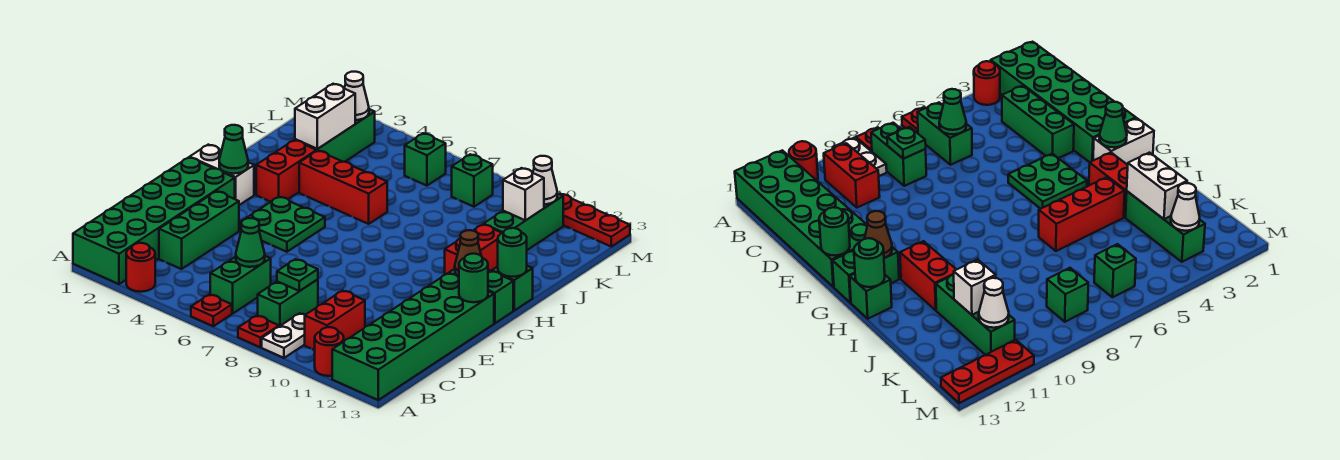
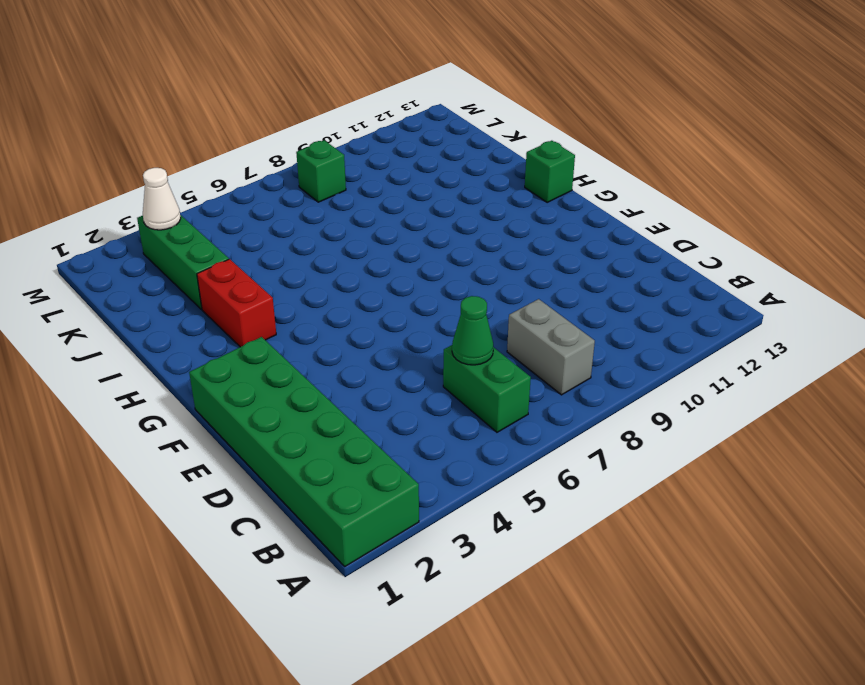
grey 1x2 brick [507,299,595,395] -> green 1x2 brick [258,279,318,326]
none -> red 1x1 round brick [126,243,155,292]
none -> red 1x1 plate [191,295,232,326]
none -> red 1x1 plate [238,316,279,347]
none -> white 1x2 plate [262,313,305,358]

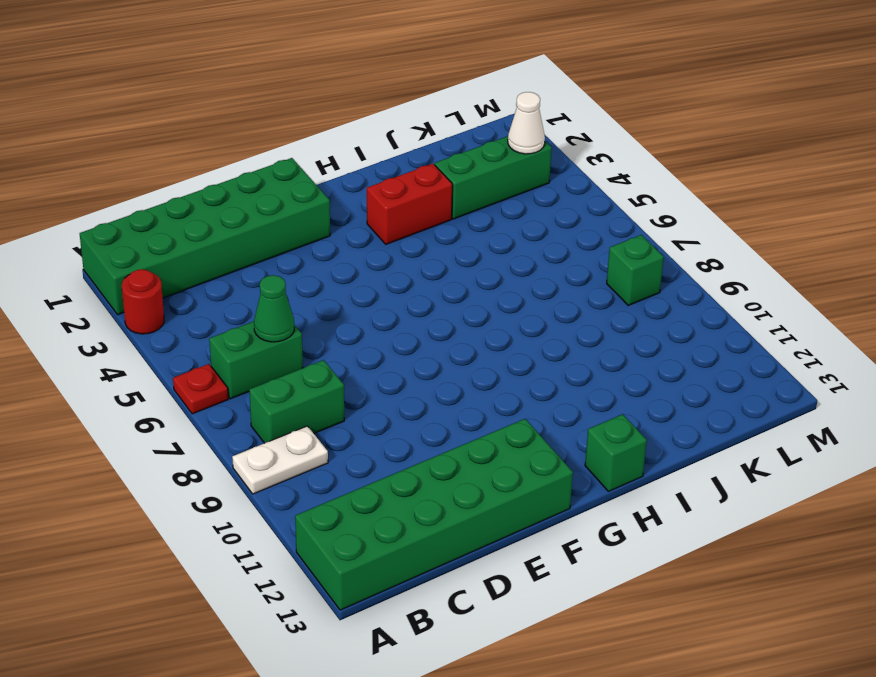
none -> red 1x1 plate [238,316,279,347]
none -> red 1x1 round brick [315,327,344,376]
none -> red 1x2 brick [305,291,365,350]
none -> green 1x3 brick [159,191,239,269]

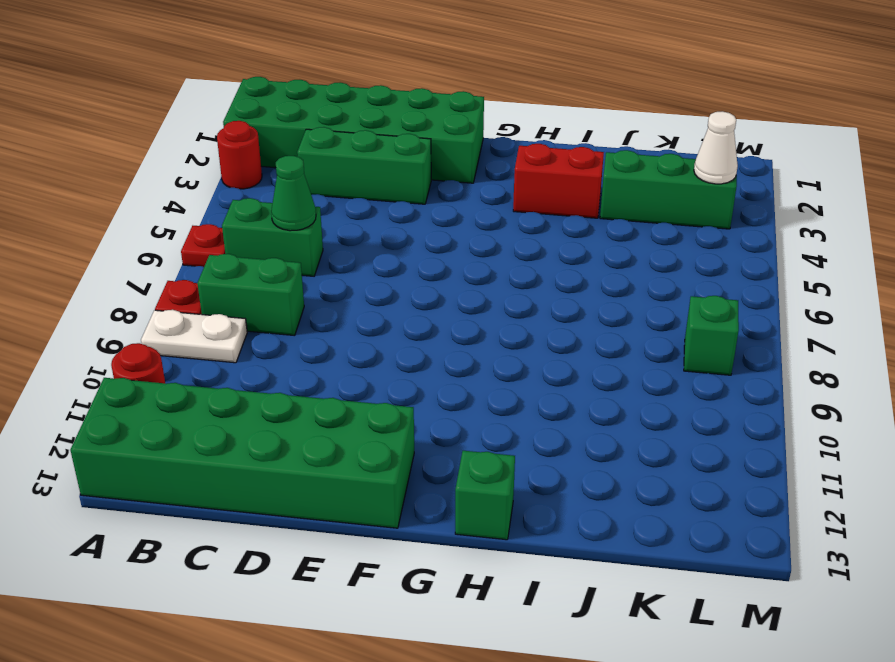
none -> red 1x2 brick [305,291,365,350]
none -> green 2x2 plate [241,197,325,252]
none -> white 1x2 brick [190,145,254,205]
none -> green 1x2 brick [449,269,513,323]

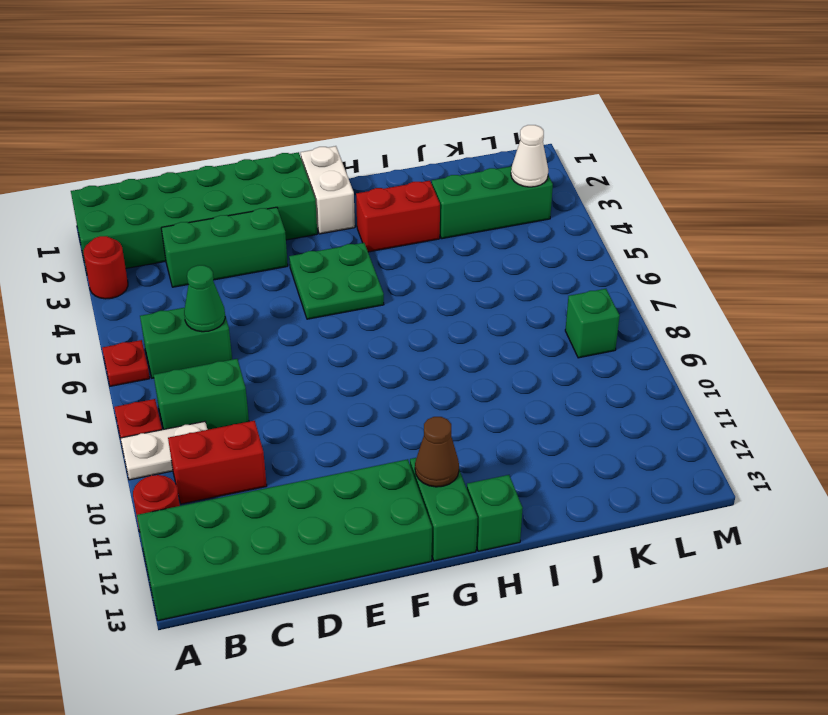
none -> red 1x2 brick [445,224,501,275]
none -> red 1x3 brick [299,151,387,224]
none -> green 1x3 brick [484,193,563,250]
none -> green 1x1 brick [405,133,446,186]

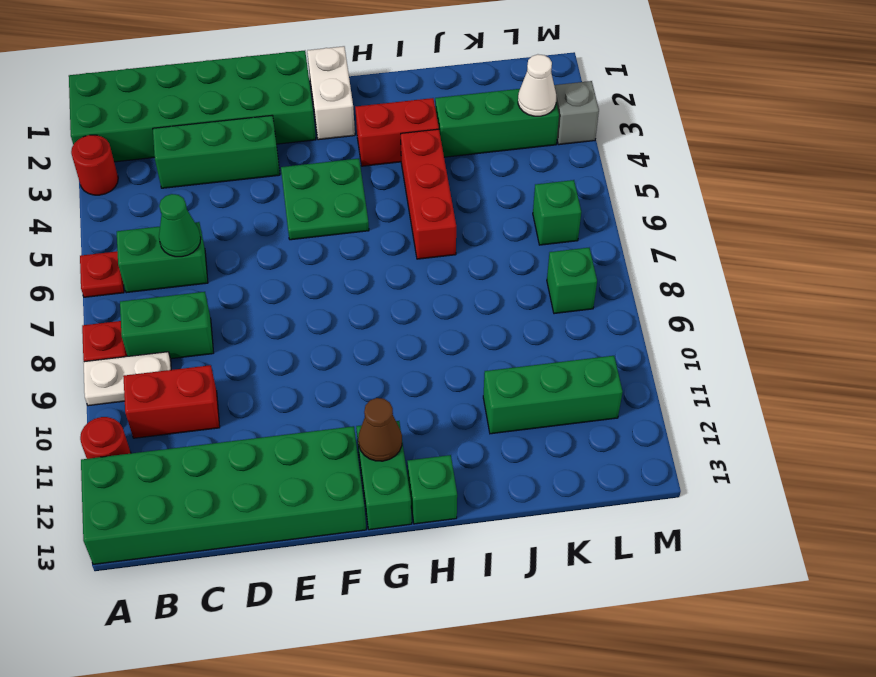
grey 1x1 brick [554,81,599,145] -> none
none -> red 1x2 brick [445,224,501,275]
none -> red 1x3 plate [560,194,630,247]
none -> green 1x1 plate [277,259,318,291]
none -> green 1x1 round brick [459,254,488,302]

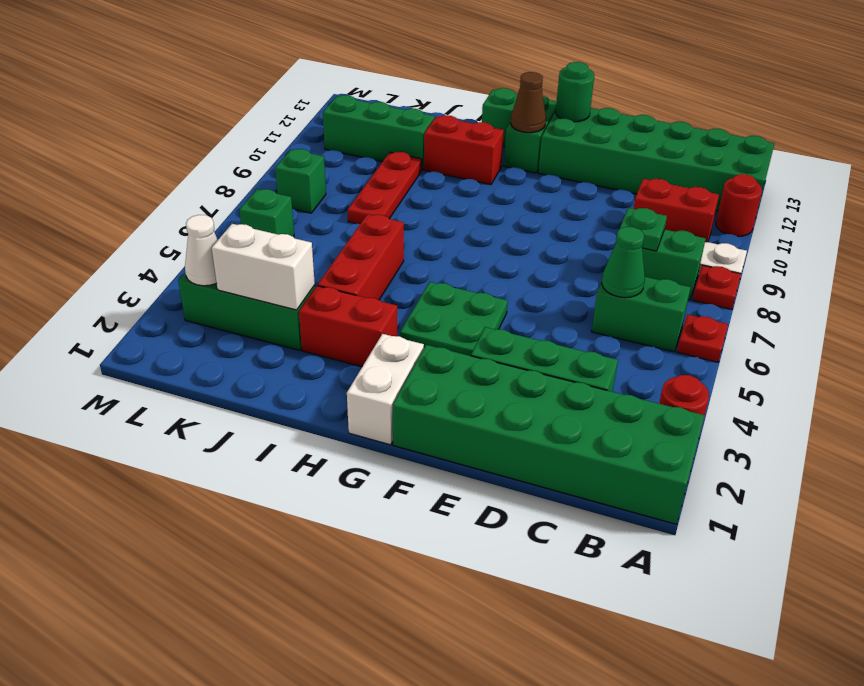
red 1x3 plate [348,152,422,224] -> red 1x3 plate moved to [560,194,630,247]
none -> green 1x1 cone [219,125,248,174]
none -> green 1x1 round brick [498,228,527,277]
none -> white 1x1 brick [503,168,544,220]
none -> white 1x1 cone [533,156,557,204]

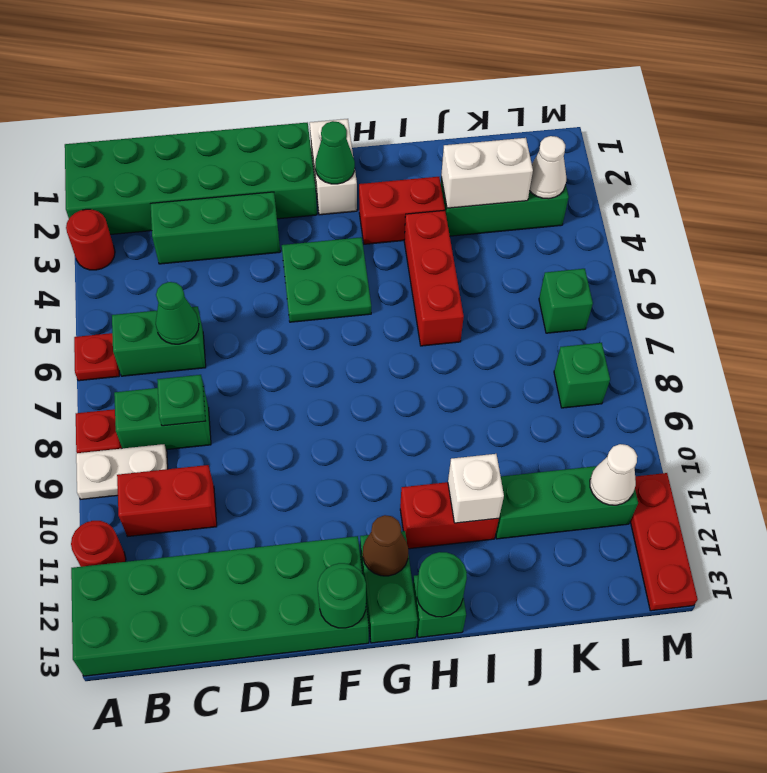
white 1x1 brick [448,454,504,523] -> white 1x1 brick moved to [503,168,544,220]

